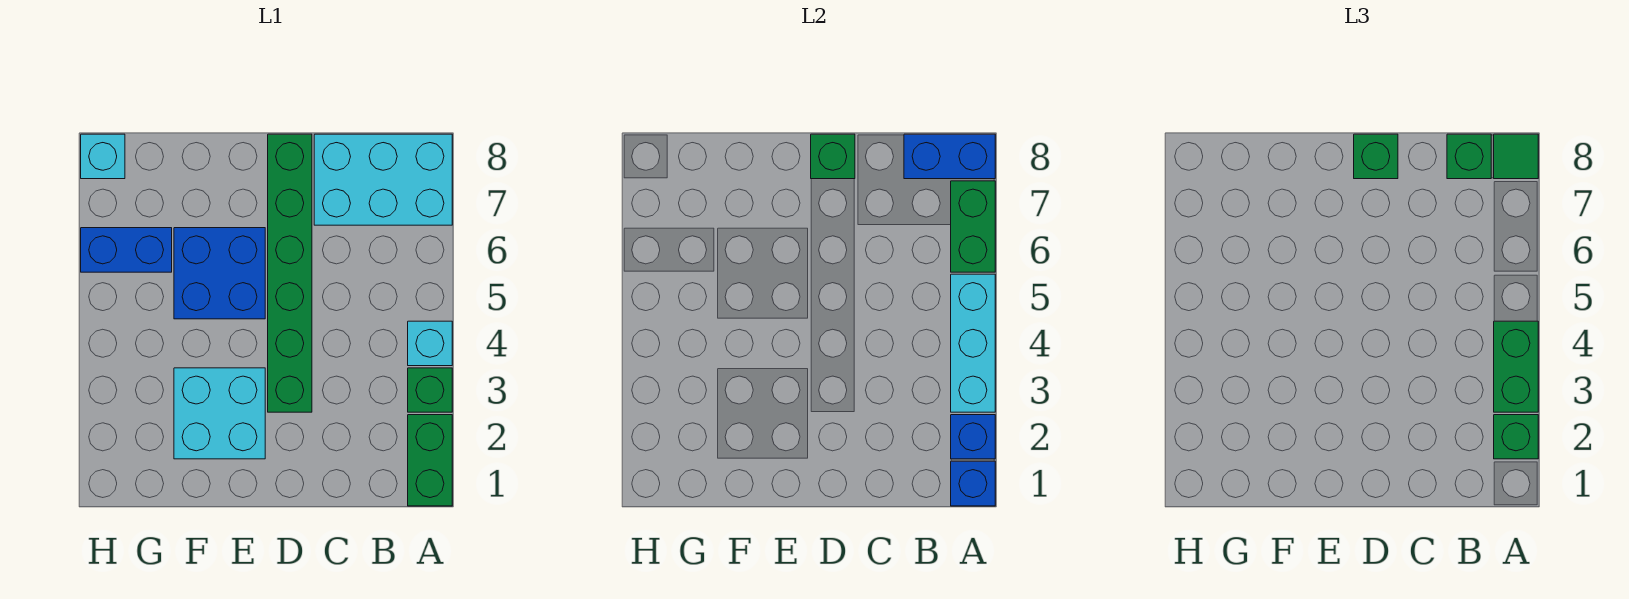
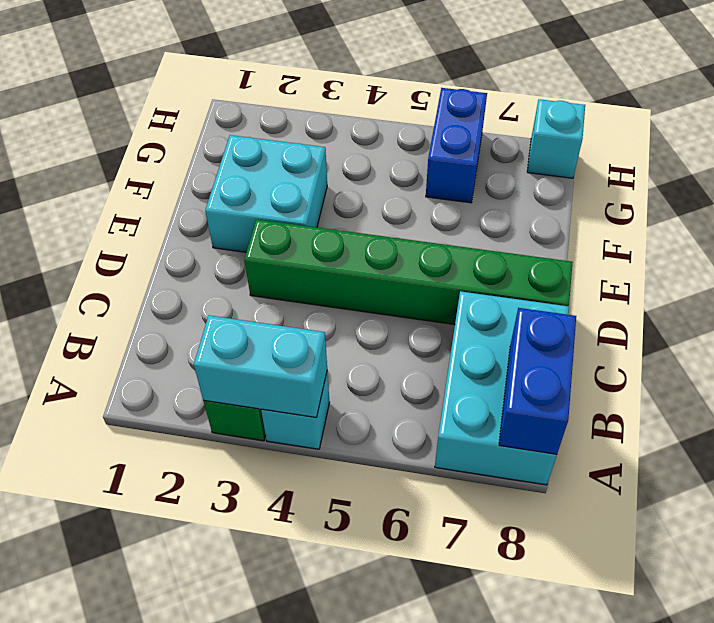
cyan 1x2 brick [194,315,327,418] -> cyan 1x3 brick [951,274,995,412]
none -> green 1x2 brick [408,415,452,506]
none -> blue 2x2 brick [174,228,265,319]
none -> blue 1x1 brick [951,461,995,506]

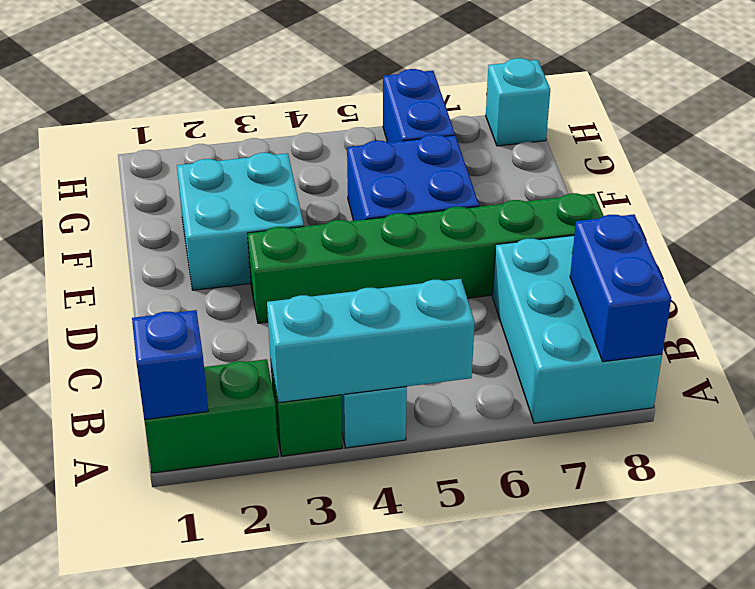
none -> blue 1x1 brick [951,415,995,459]
none -> green 1x2 brick [951,181,995,272]
none -> green 1x1 brick [811,134,855,179]

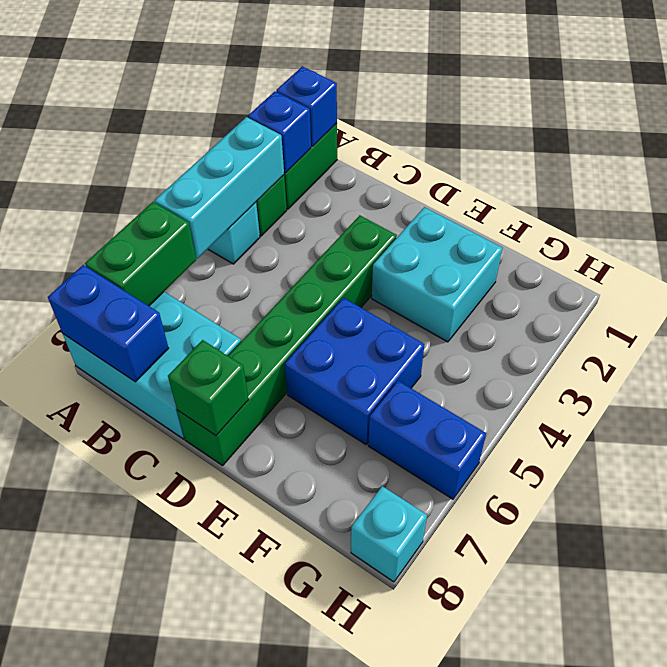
none -> green 1x1 brick [1494,415,1538,459]
none -> green 1x2 brick [1494,321,1538,412]
none -> green 1x1 tile [1494,134,1538,179]

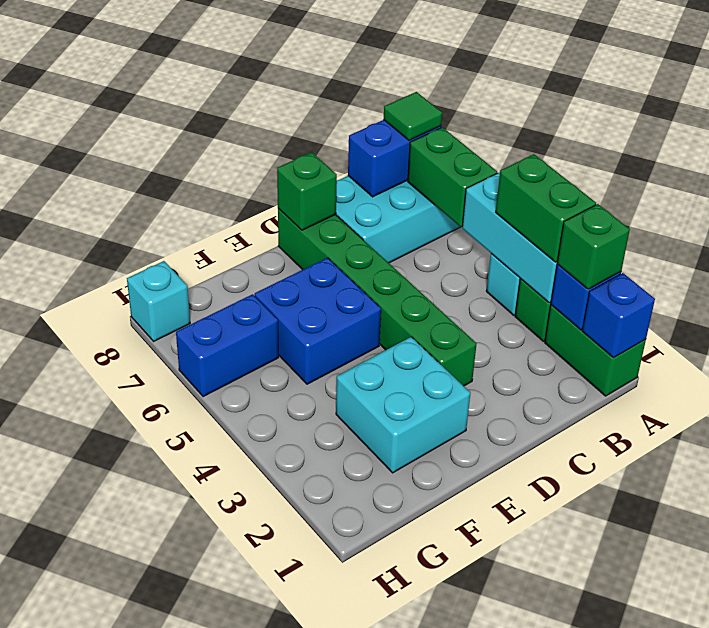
none -> green 1x1 brick [1447,134,1491,179]
none -> green 1x1 brick [1354,134,1398,179]

